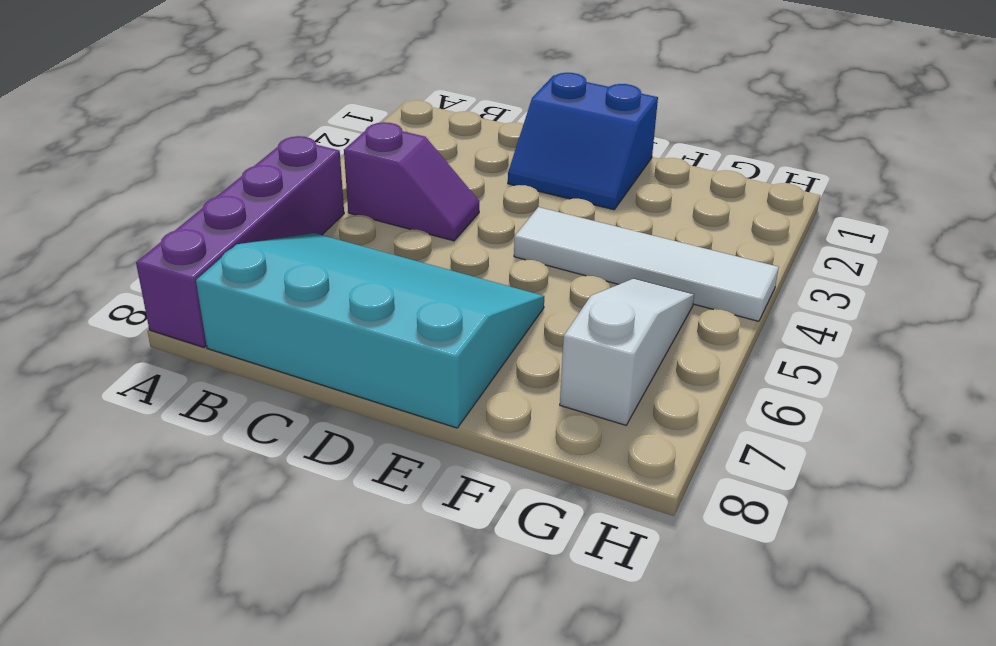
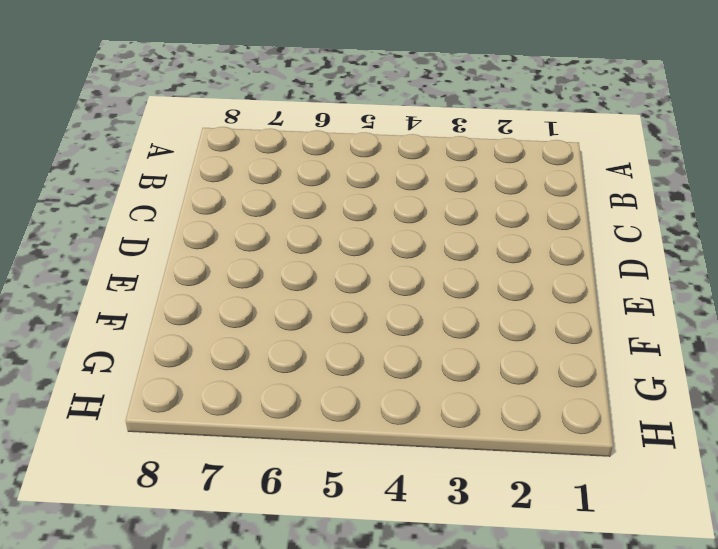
none -> purple 1x4 brick [136,136,344,347]
none -> purple 1x2 slope [344,122,479,241]

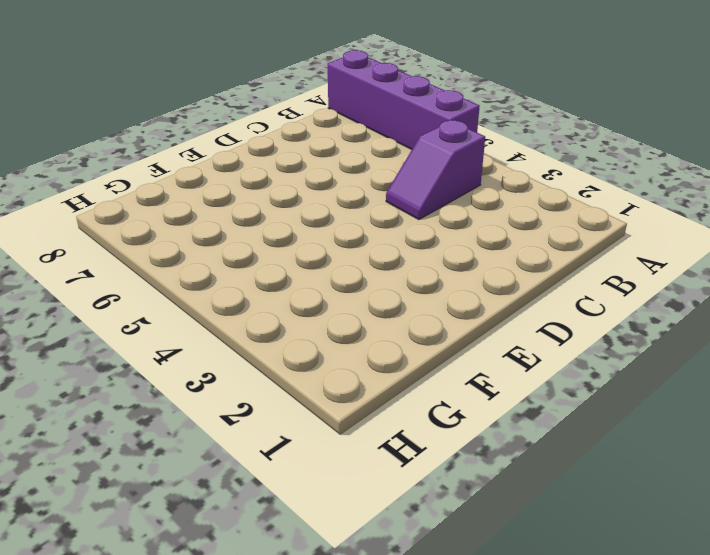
none -> cyan 3x4 slope [196,233,544,428]
none -> blue 2x2 slope [508,73,658,210]

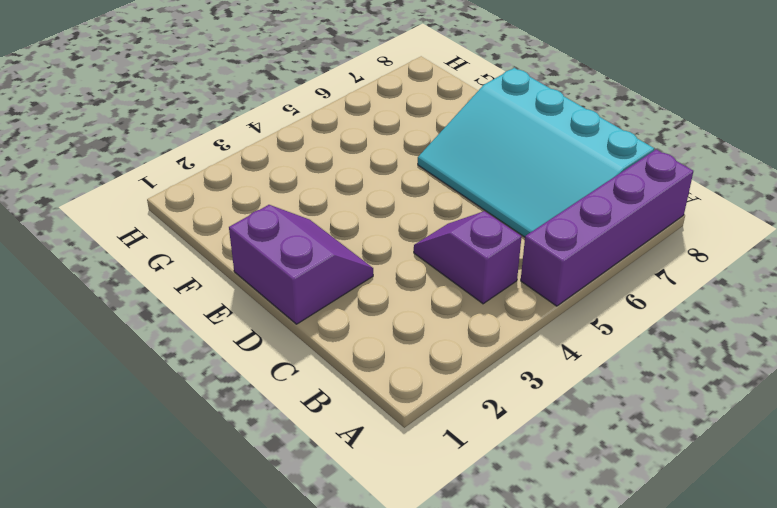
purple 2x2 slope [229,205,373,324] -> blue 2x2 slope [508,73,658,210]
none -> white 1x4 tile [514,207,779,321]
none -> white 1x3 slope [560,278,694,425]

